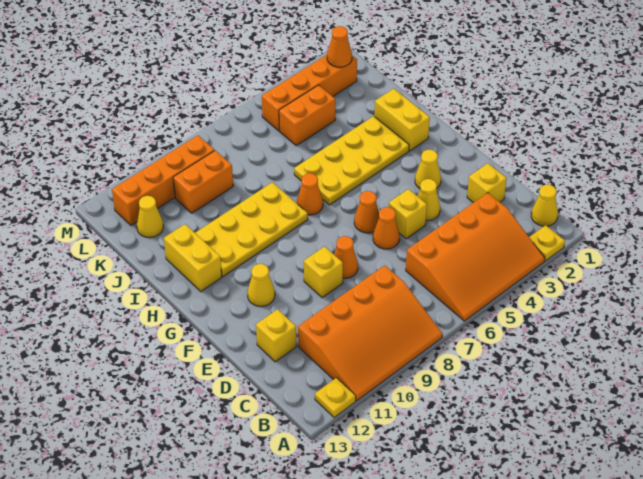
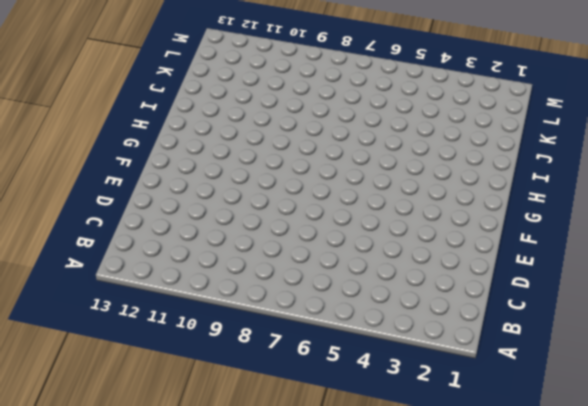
none -> yellow 1x1 plate [529,225,565,261]
none -> orange 3x4 slope [406,193,545,321]
none -> orange 3x4 slope [298,265,443,401]

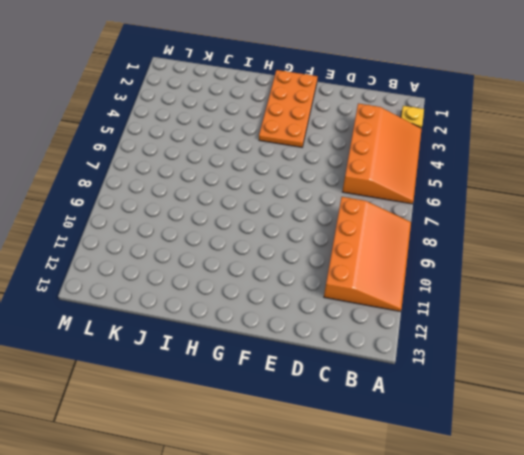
orange 2x4 plate [259,70,318,147] -> yellow 1x1 cone [415,150,441,188]
none -> yellow 1x1 plate [315,378,356,418]
none -> yellow 1x1 cone [531,185,558,226]
none -> yellow 1x1 brick [467,163,507,203]

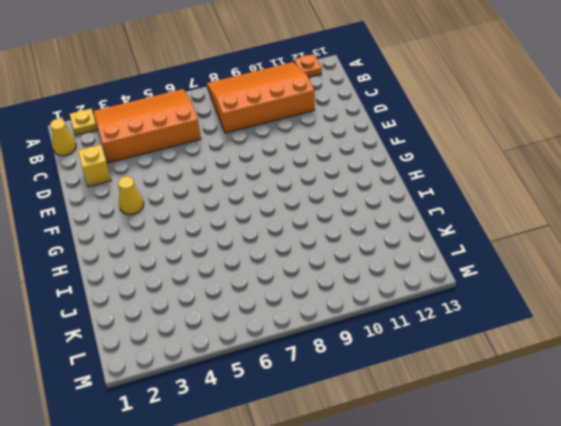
orange 1x1 plate [294,54,322,78] -> yellow 1x1 plate [315,378,356,418]
none -> yellow 1x1 brick [256,309,296,362]
none -> yellow 1x1 cone [418,179,440,221]
none -> yellow 1x1 brick [389,189,427,239]

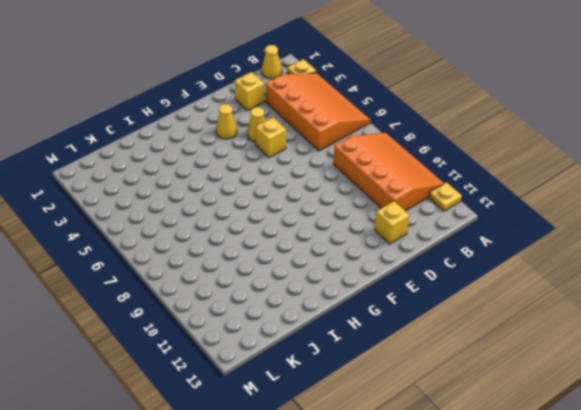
none -> orange 1x1 cone [373,207,400,249]
none -> orange 1x1 cone [334,236,358,278]
none -> yellow 1x1 brick [304,247,343,298]

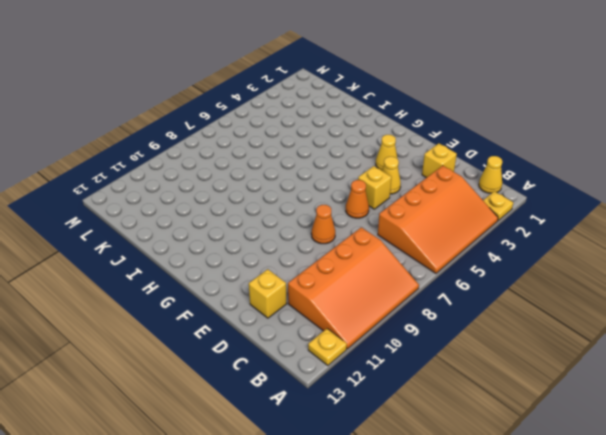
none -> yellow 1x1 brick [304,247,343,298]
none -> orange 1x1 cone [354,191,379,233]
none -> yellow 1x1 cone [247,264,275,306]

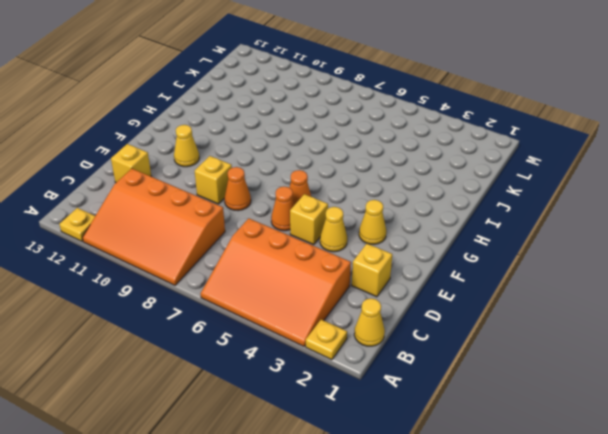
none -> yellow 1x2 brick [375,89,430,151]
none -> yellow 2x4 plate [294,116,409,205]
none -> orange 1x1 cone [297,173,323,215]

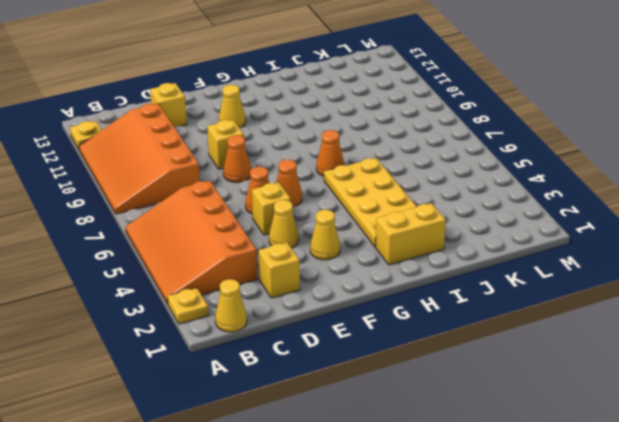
none -> yellow 2x4 plate [195,182,308,276]
none -> yellow 1x2 brick [164,224,222,291]
none -> orange 1x2 brick [279,85,335,146]

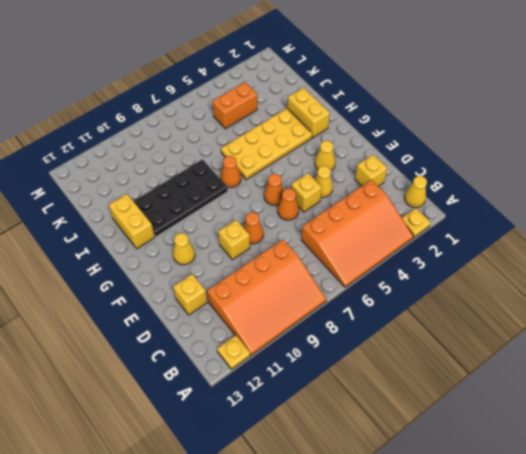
black 2x4 plate [133,159,228,237] -> yellow 2x4 plate [195,182,308,276]
none -> orange 1x2 brick [173,150,233,213]
none -> yellow 1x1 cone [137,196,163,238]
none -> orange 1x4 brick [262,55,357,131]

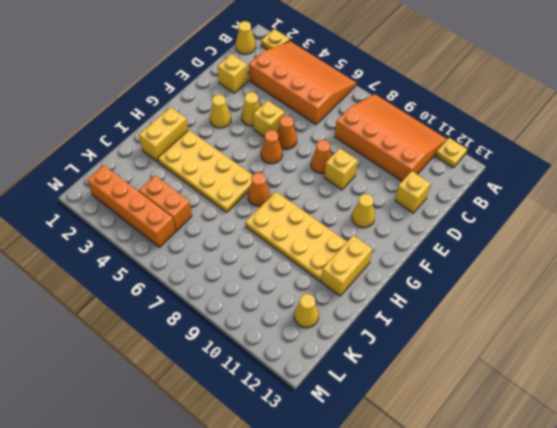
none -> orange 1x2 brick [173,150,233,213]
none -> orange 1x4 brick [112,135,215,225]
none -> orange 1x1 cone [327,26,352,67]

